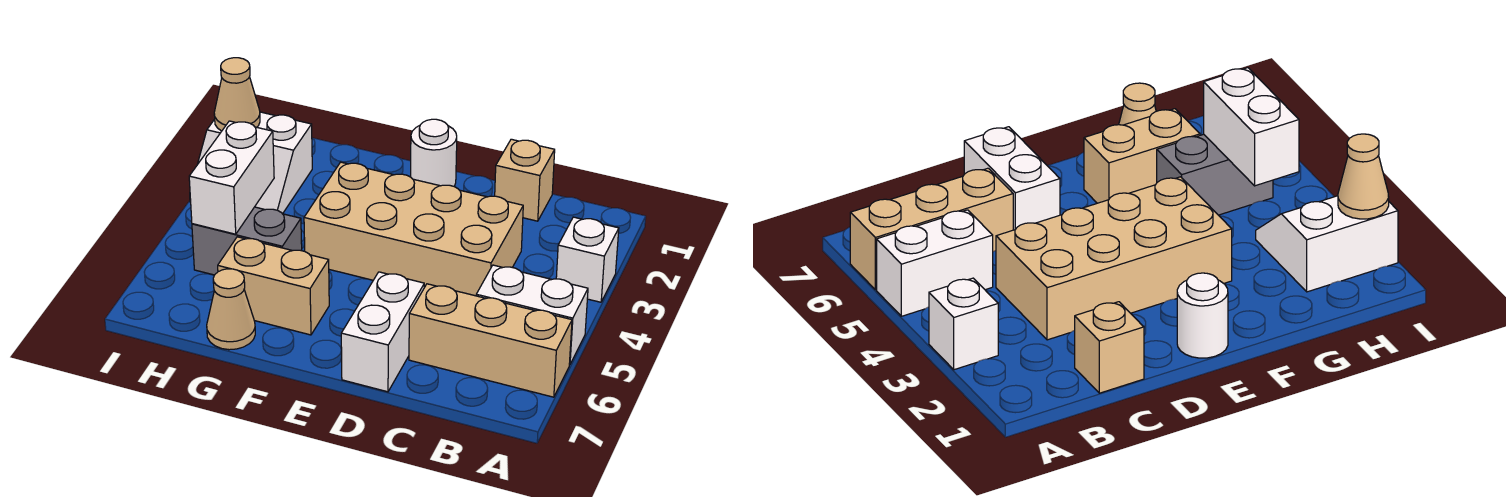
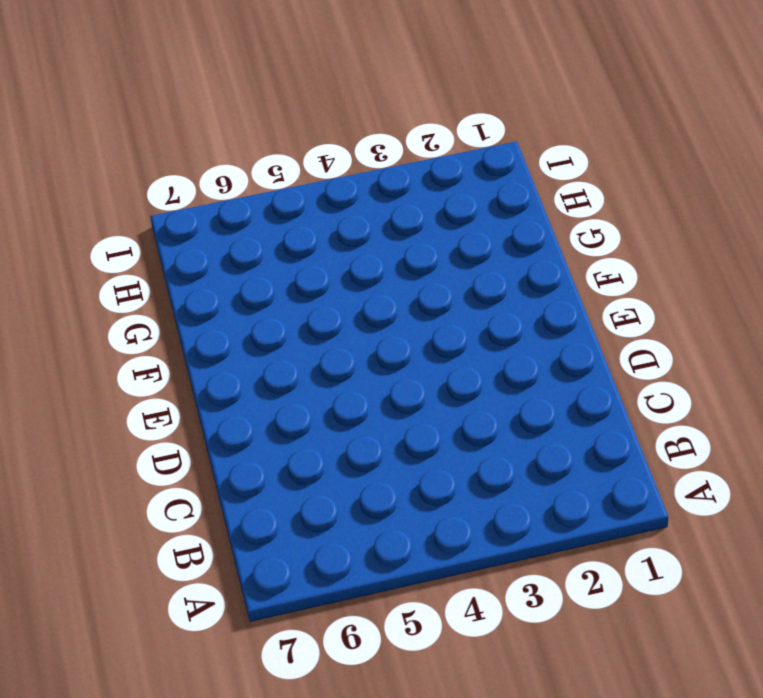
none -> white 1x1 brick [556,217,619,302]
none -> white 1x2 brick [476,265,588,365]
none -> tan 1x3 brick [409,284,572,397]

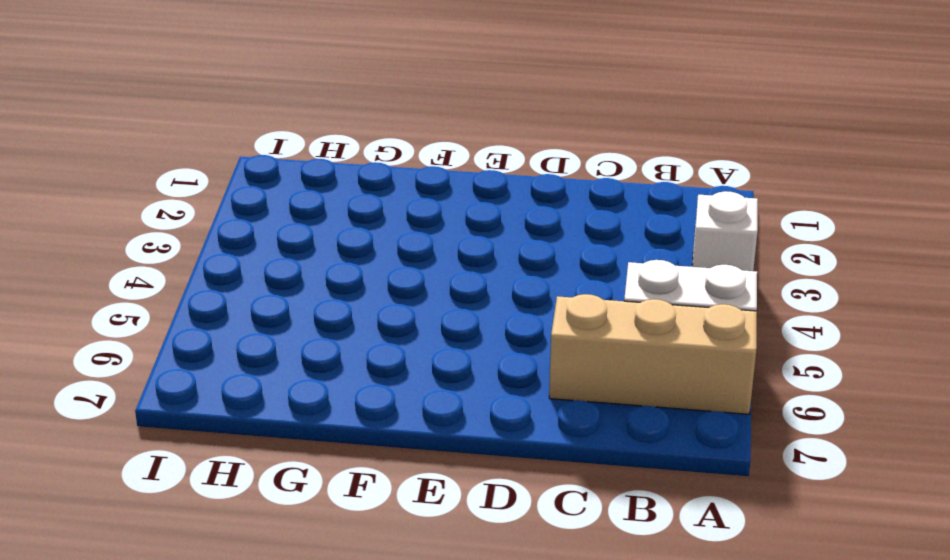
none -> tan 1x1 brick [495,139,555,221]
none -> tan 2x4 brick [304,162,523,296]
none -> white 1x2 brick [341,272,424,392]

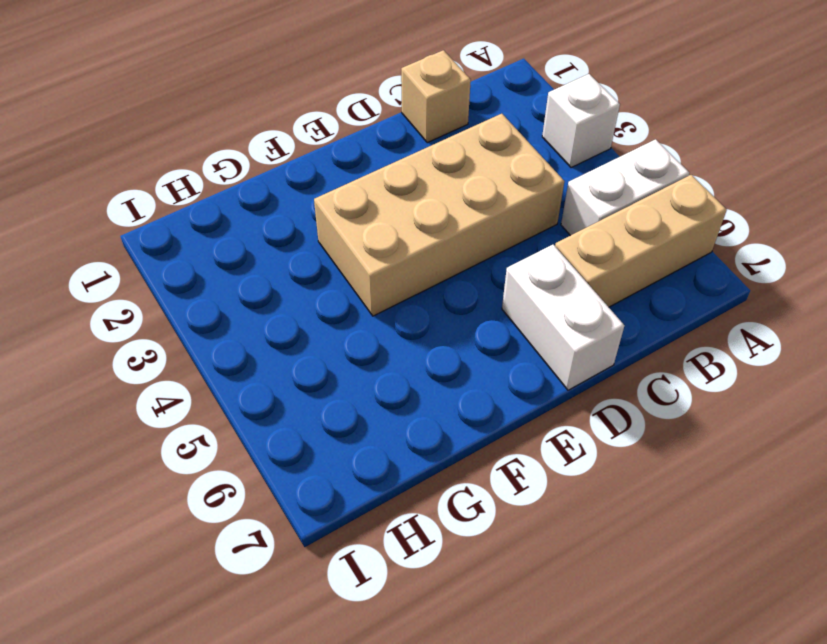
none -> white 1x1 round brick [411,119,457,186]
none -> tan 1x2 brick [218,237,329,335]
none -> grey 1x2 brick [192,207,302,275]

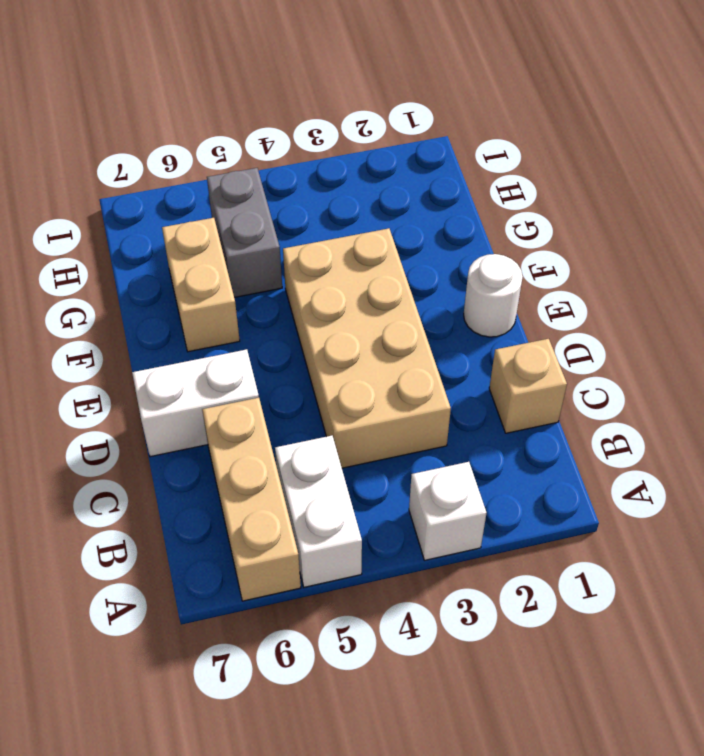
none -> tan 1x1 cone [207,269,255,350]
none -> white 2x2 slope [190,112,312,214]
none -> white 1x2 brick [189,121,274,234]

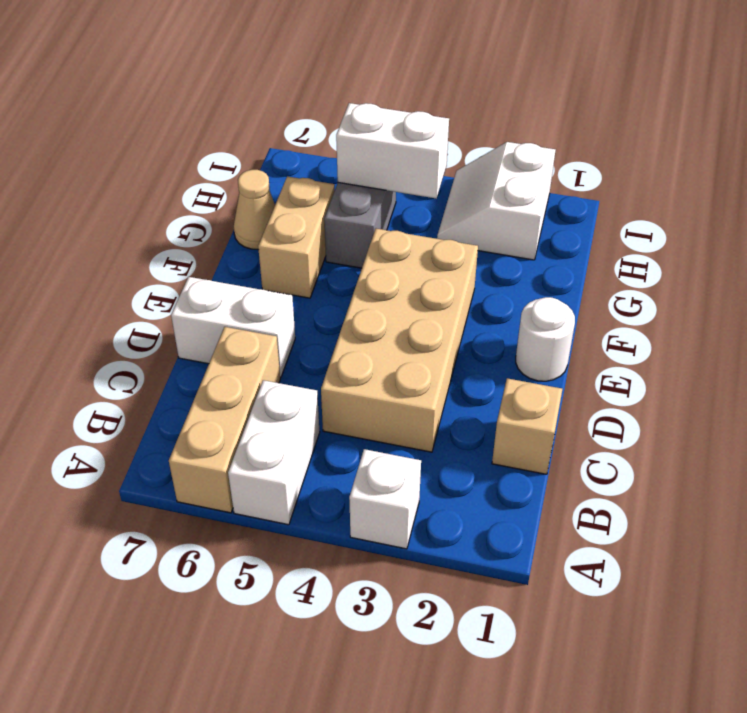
none -> tan 1x1 cone [214,58,260,131]

